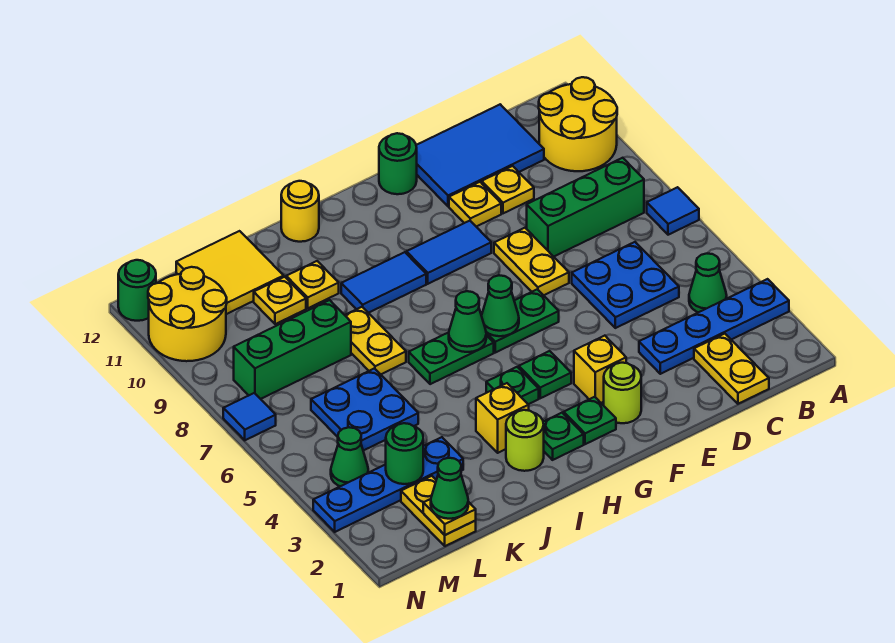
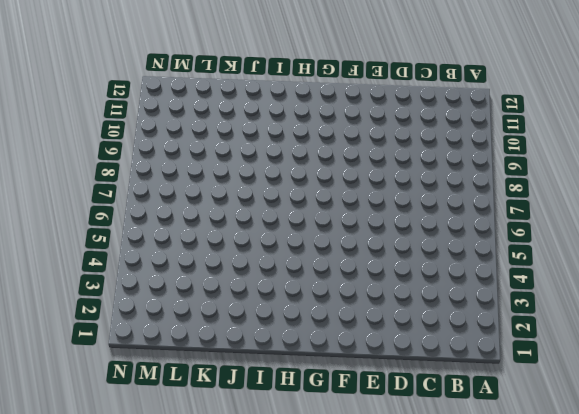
none -> blue 1x4 plate [639,279,789,374]
none -> blue 1x1 tile [647,187,699,235]
none -> yellow 2x2 round brick [539,77,617,171]
none -> green 1x1 cone [689,254,727,312]

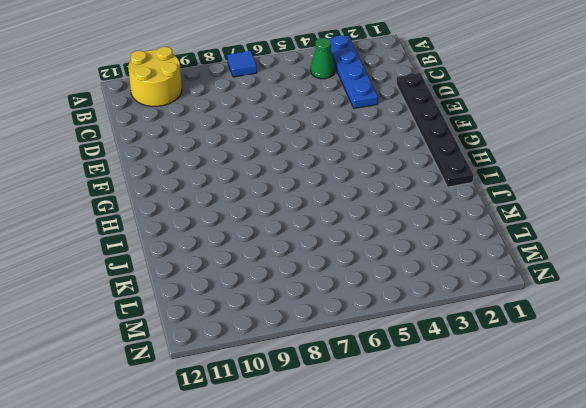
black 1x6 plate [396,73,473,187] -> none
none -> green 1x3 brick [527,158,644,257]
none -> yellow 1x2 plate [694,334,769,404]
none -> blue 2x2 plate [572,242,679,328]
none -> blue 2x3 tile [416,104,544,206]

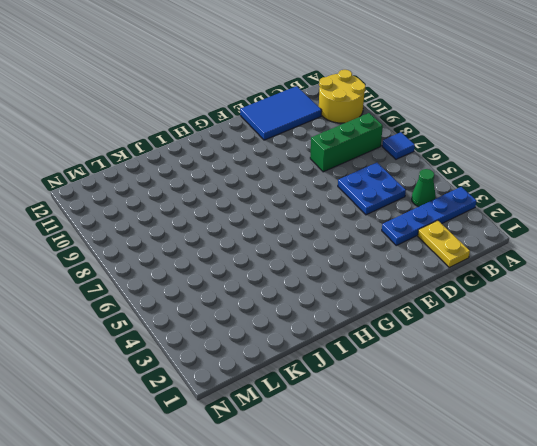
none -> yellow 1x1 plate [482,166,534,213]
none -> yellow 1x2 plate [494,228,569,295]
none -> yellow 1x1 plate [449,182,501,227]
none -> lime 1x1 round brick [604,363,641,423]

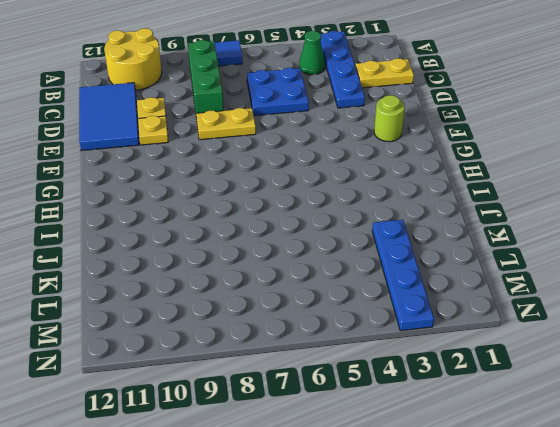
none -> yellow 1x1 brick [574,336,626,403]
none -> green 1x2 plate [486,289,559,353]
none -> blue 1x2 tile [406,221,491,284]
none -> green 1x1 round brick [379,133,417,194]

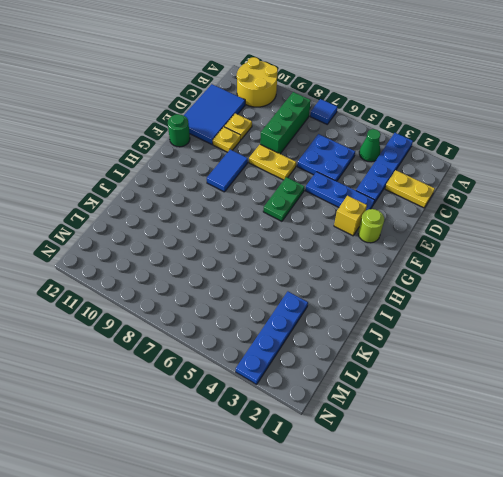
blue 1x3 plate [305,172,375,210] -> none
none -> green 1x1 plate [564,397,616,444]
none -> green 1x1 plate [519,351,571,398]
none -> green 1x1 plate [543,413,584,460]
none -> green 1x1 plate [486,367,539,404]

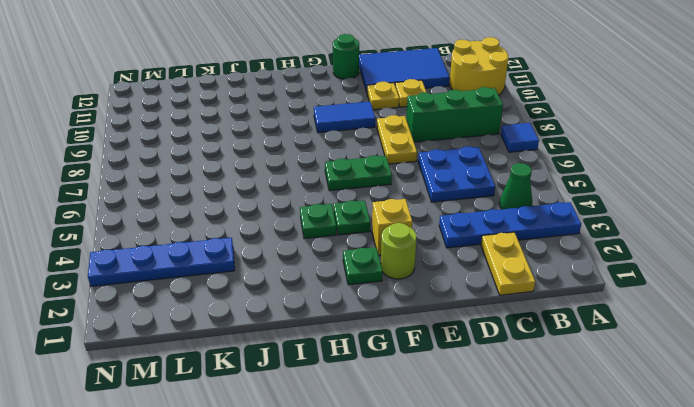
none -> green 1x1 plate [543,413,584,460]
none -> green 1x2 plate [409,333,494,384]
none -> blue 1x2 tile [341,252,426,313]
none -> lime 1x1 round brick [506,410,544,471]

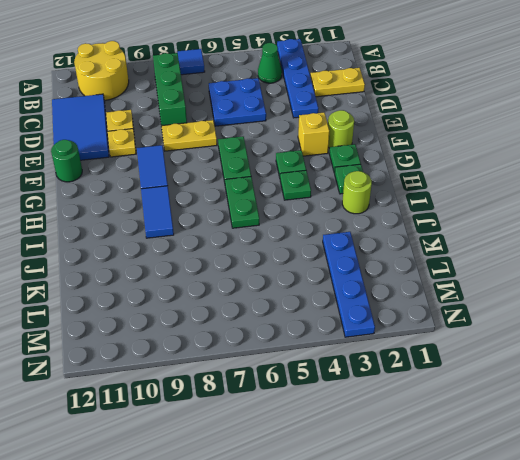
none -> yellow 1x1 brick [476,383,529,453]
none -> yellow 1x1 round brick [281,181,319,242]
none -> yellow 1x2 plate [345,307,406,374]
none -> yellow 1x1 plate [286,261,339,308]

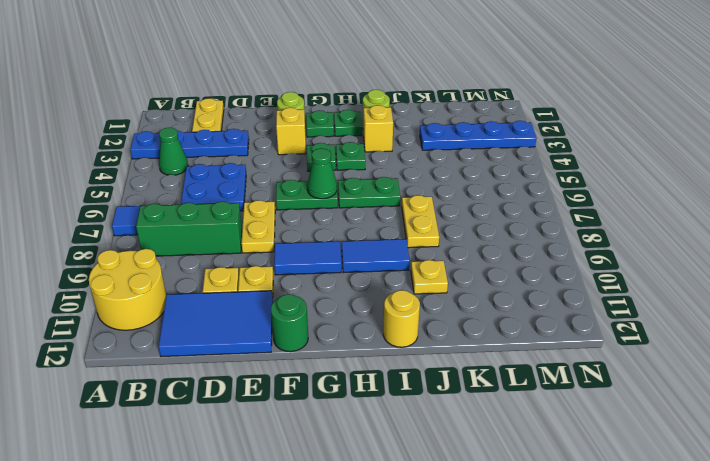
none -> blue 2x2 plate [311,368,418,451]
none -> green 1x3 brick [234,300,351,399]
none -> yellow 1x1 plate [254,277,306,324]
none -> yellow 2x2 tile [176,231,284,314]

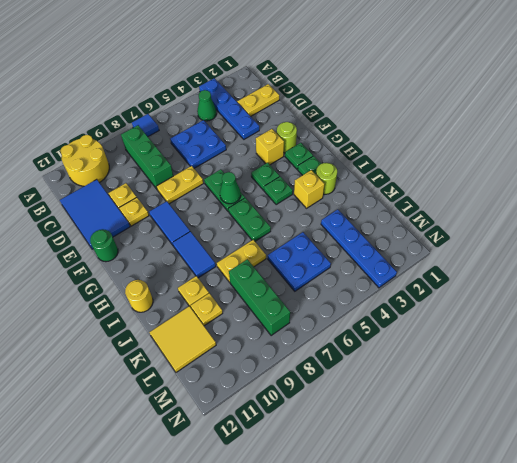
none -> yellow 1x2 plate [401,476,476,546]
none -> green 1x1 cone [331,427,368,486]
none -> yellow 2x2 round brick [148,267,227,361]
none -> blue 1x1 tile [223,393,276,440]

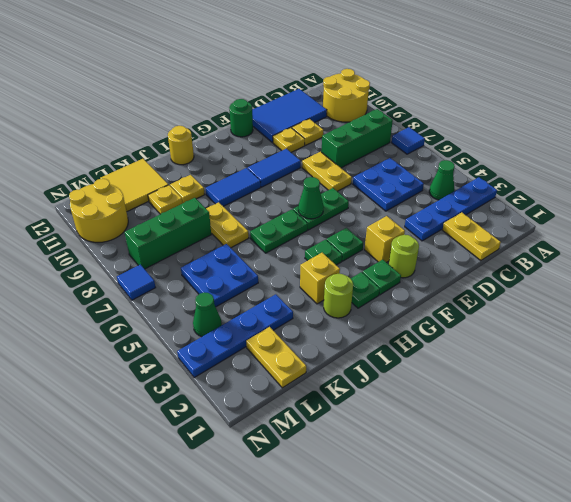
none -> green 1x1 round brick [118,260,156,321]
none -> green 1x1 cone [449,291,486,352]
none -> yellow 1x1 plate [423,499,476,535]
none -> green 1x1 round brick [386,423,423,484]

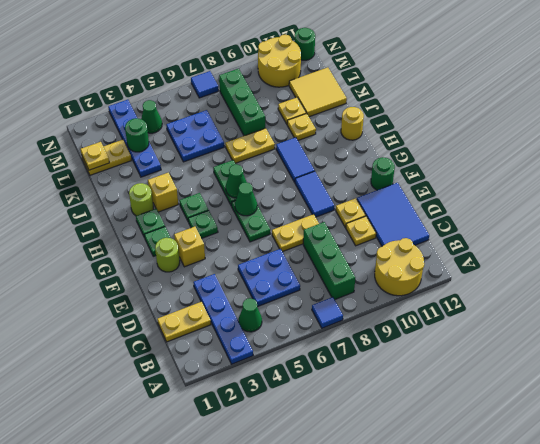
none -> green 1x1 cone [431,458,468,519]

